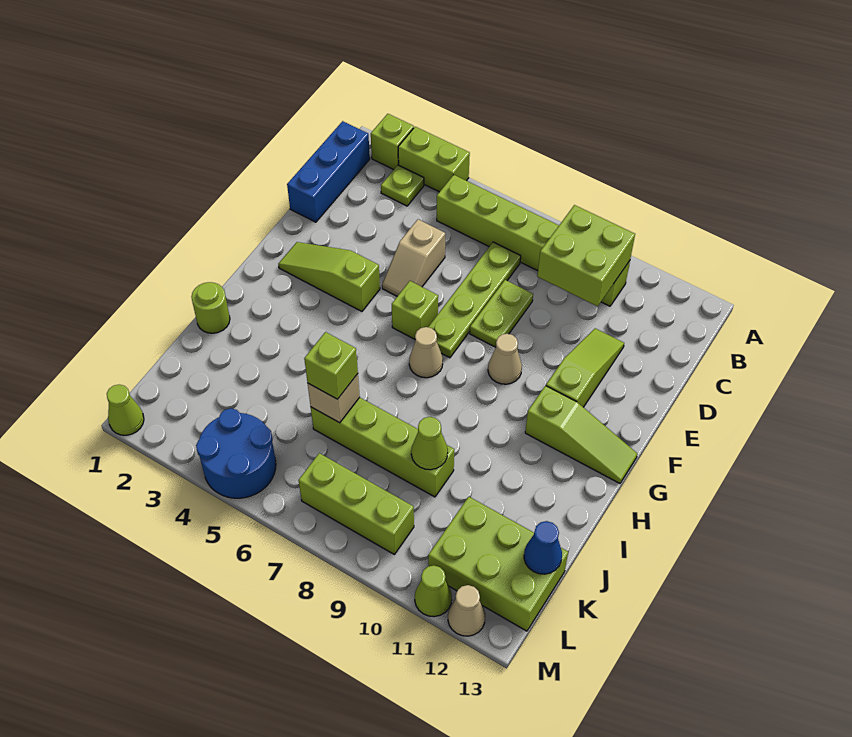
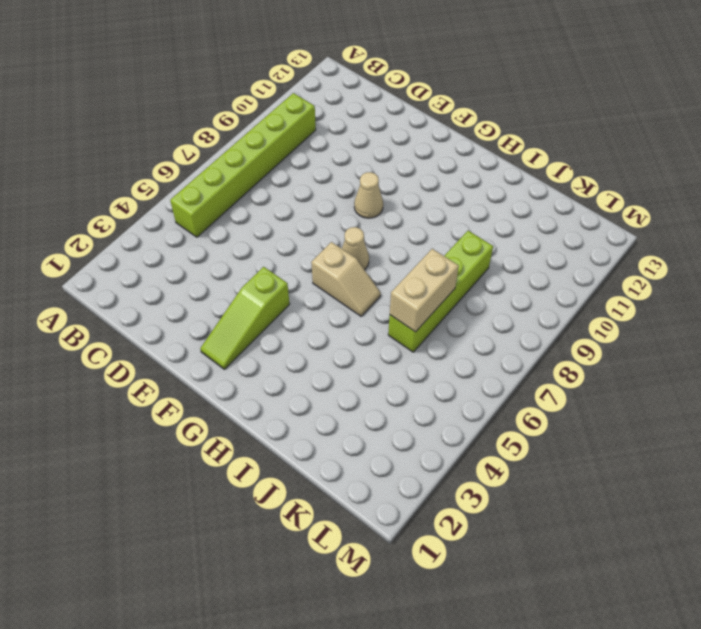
tan 1x2 slope [311,242,381,316] -> tan 1x2 slope moved to [382,219,445,296]
tan 1x2 brick [390,249,459,332] -> tan 1x1 brick [308,374,360,423]
none -> lime 1x1 brick [371,114,414,170]
none -> lime 1x2 brick [398,127,470,192]
none -> blue 1x3 brick [287,121,370,222]

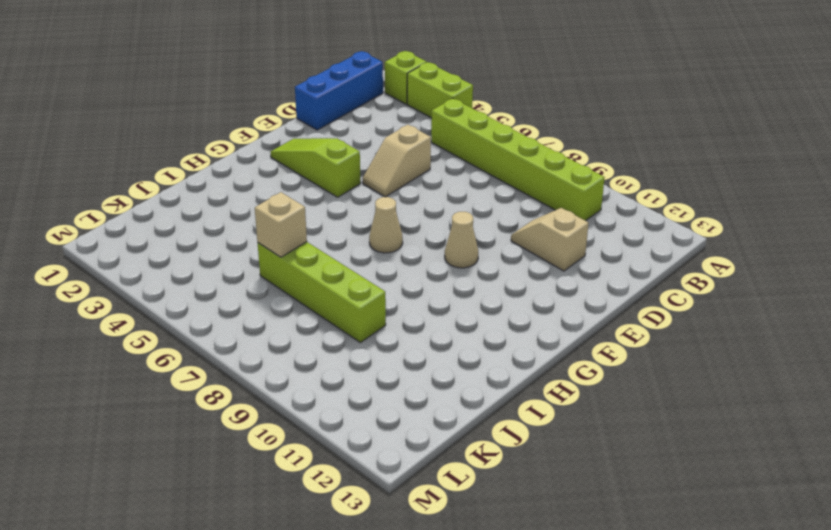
tan 1x2 slope [511,208,589,271] -> lime 1x3 slope [546,328,624,407]
none -> lime 1x1 plate [381,165,424,206]
none -> lime 1x4 plate [429,242,521,358]
none -> lime 1x2 plate [470,280,533,347]

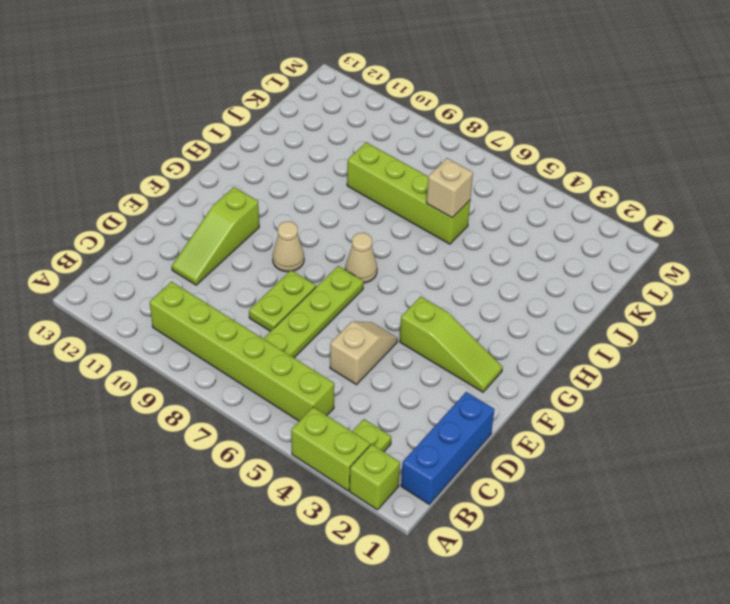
none -> lime 1x1 brick [392,281,438,339]
none -> lime 1x3 slope [525,386,637,483]
none -> lime 1x1 round brick [191,282,230,333]

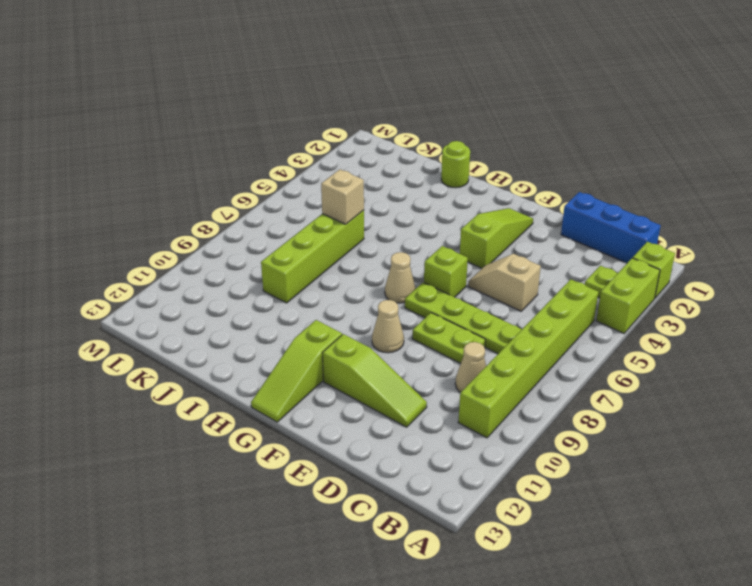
tan 1x1 cone [455,342,486,392] -> tan 1x1 cone moved to [448,585,485,636]
none -> lime 2x3 brick [428,497,568,631]
none -> blue 2x2 round brick [196,408,276,498]
none -> lime 1x3 brick [298,453,414,554]

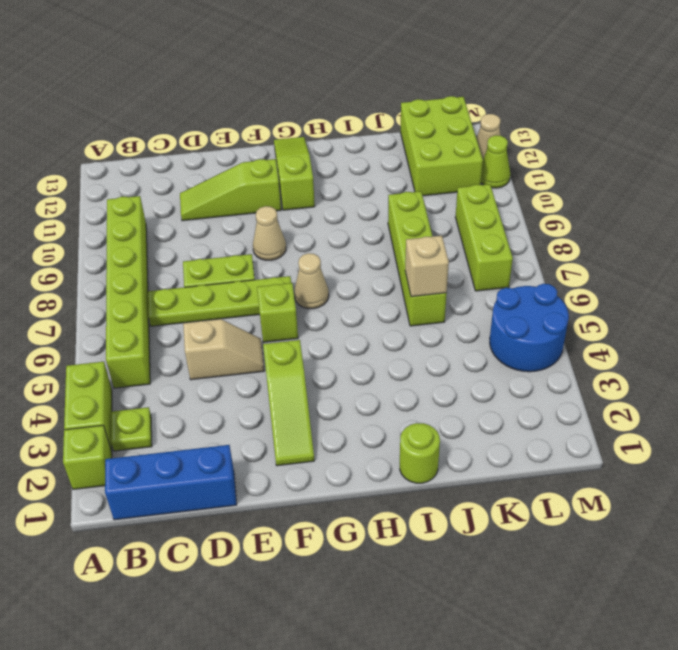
none -> lime 1x1 cone [107,385,144,435]
none -> lime 2x2 brick [537,205,635,306]
none -> lime 1x1 cone [411,417,448,470]

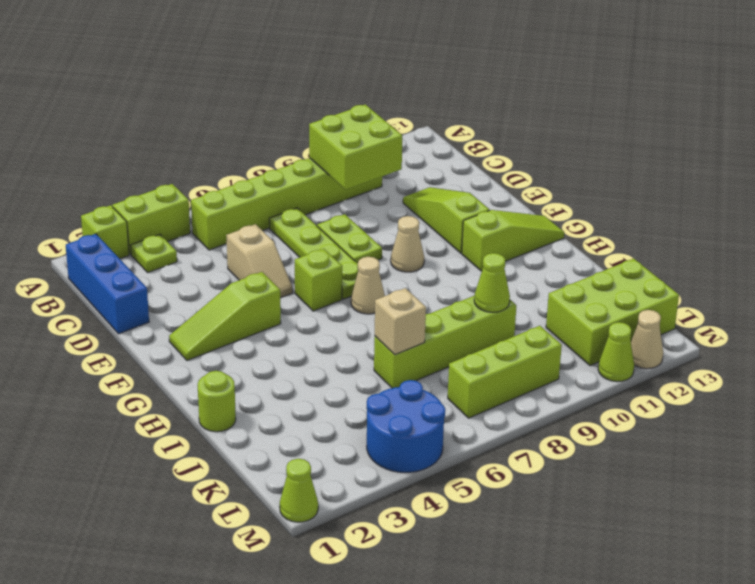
none -> blue 1x1 cone [524,521,562,574]
none -> lime 1x1 brick [304,332,358,399]

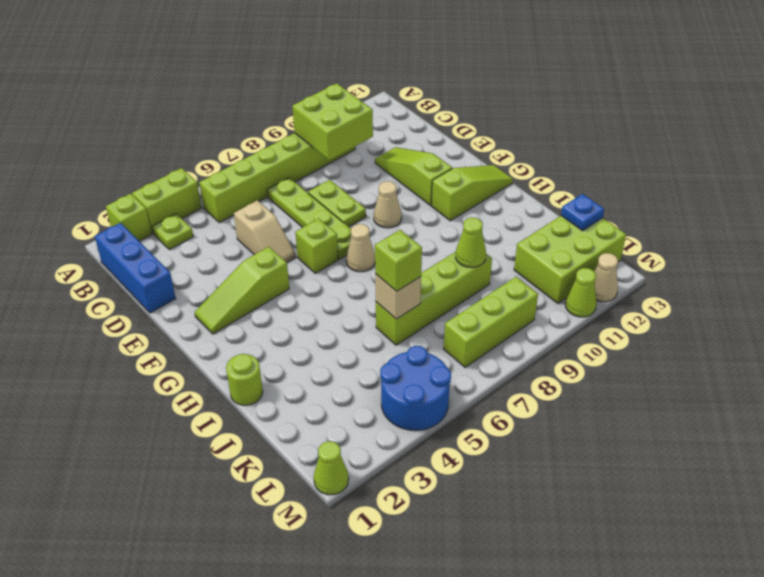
blue 1x1 plate [561,194,604,231] -> blue 1x1 cone [524,521,562,574]

